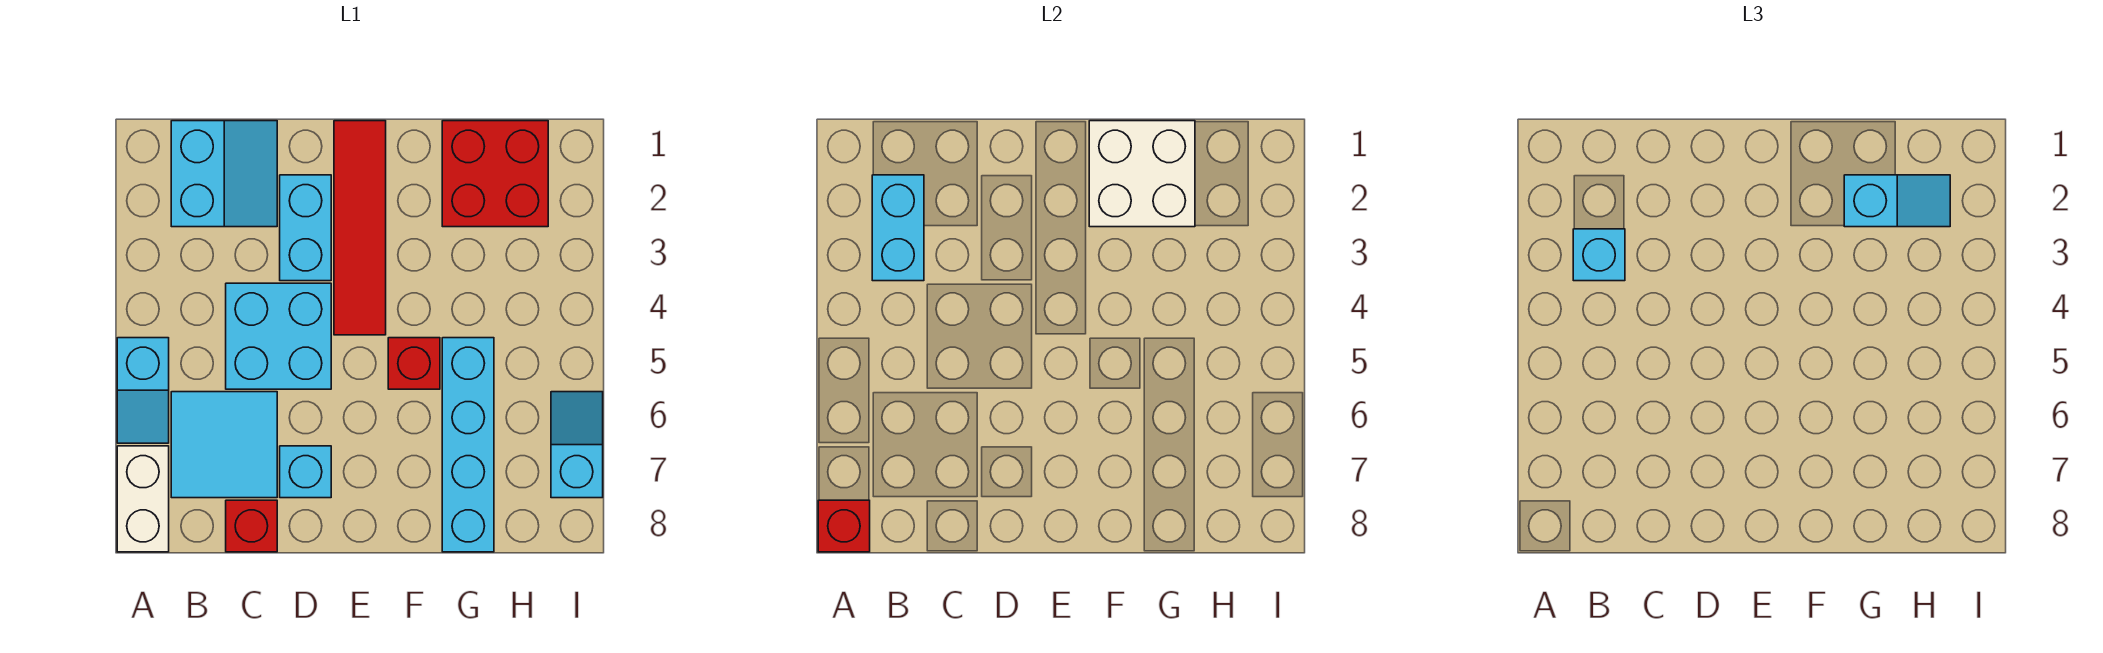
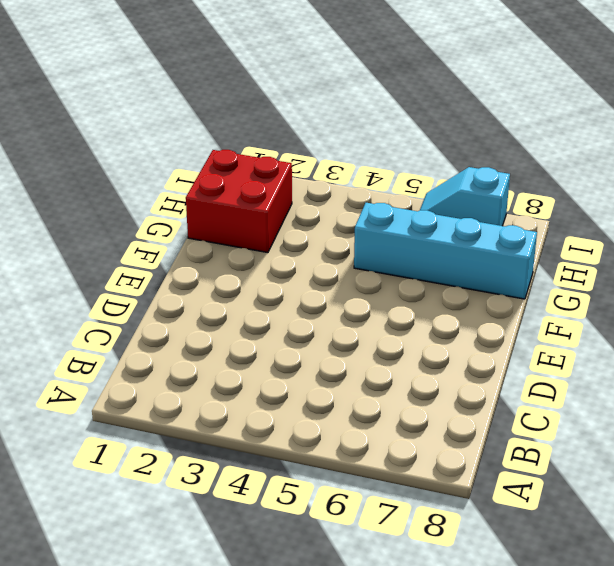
none -> cyan 1x2 slope [117,338,169,443]
none -> white 1x2 brick [117,446,169,552]
none -> cyan 2x2 slope [171,121,277,227]

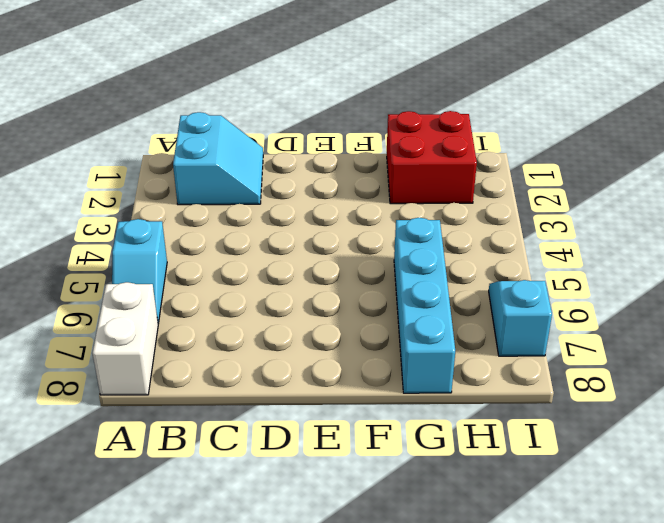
none -> cyan 2x2 tile [171,392,277,498]
none -> cyan 2x2 brick [226,283,331,389]
none -> red 1x1 brick [226,500,277,552]

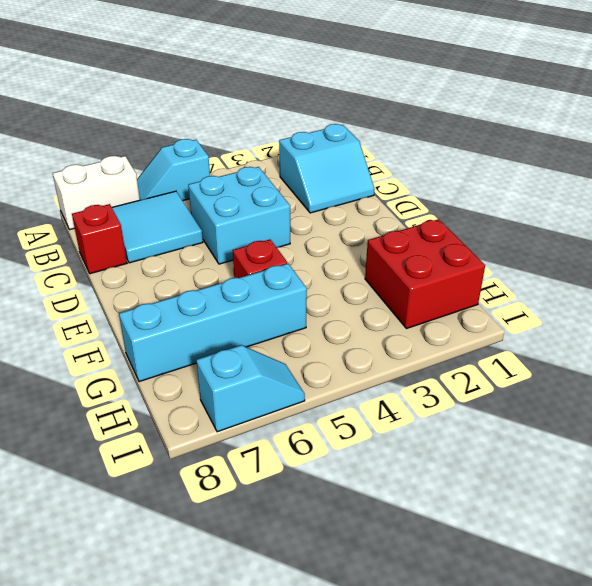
none -> cyan 1x2 brick [280,175,331,281]
none -> cyan 1x1 brick [280,446,331,498]
none -> red 1x4 tile [334,121,386,335]

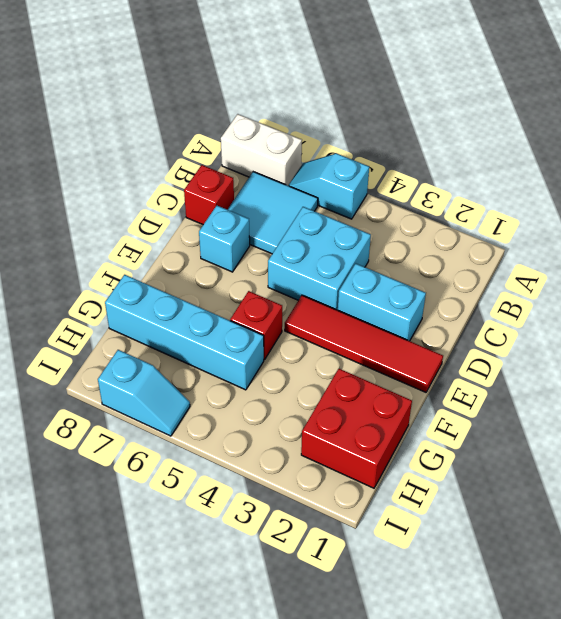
none -> cyan 2x2 slope [171,121,277,227]
none -> red 1x1 brick [818,500,870,552]
none -> cyan 1x2 brick [872,175,924,281]

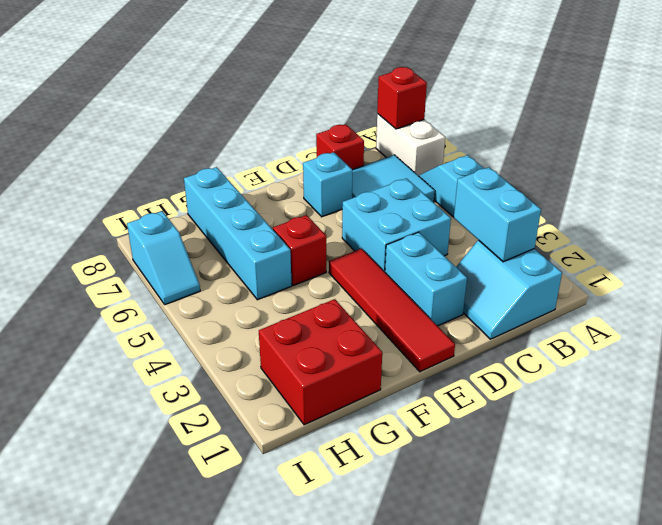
none -> white 2x2 brick [1089,121,1195,227]
none -> cyan 1x1 brick [1573,229,1625,281]
none -> cyan 1x2 slope [1844,175,1950,227]

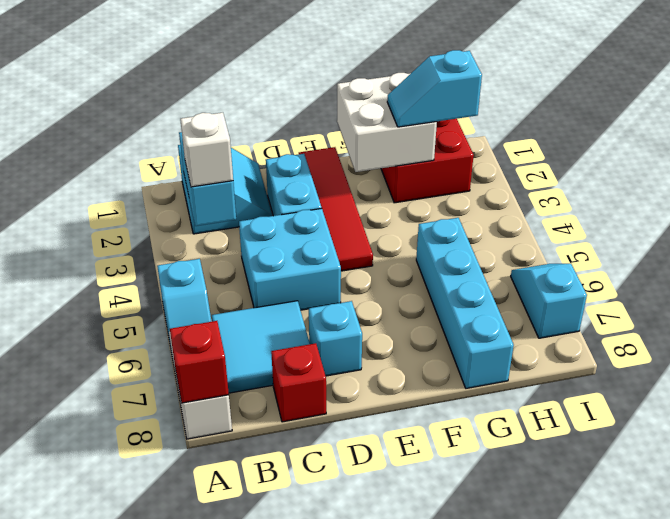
white 1x1 brick [180,113,233,187] -> cyan 1x1 brick [1573,229,1625,281]
cyan 1x2 slope [387,50,482,127] -> cyan 1x2 slope turned to [1844,175,1950,227]
none -> red 1x1 brick [388,338,440,389]

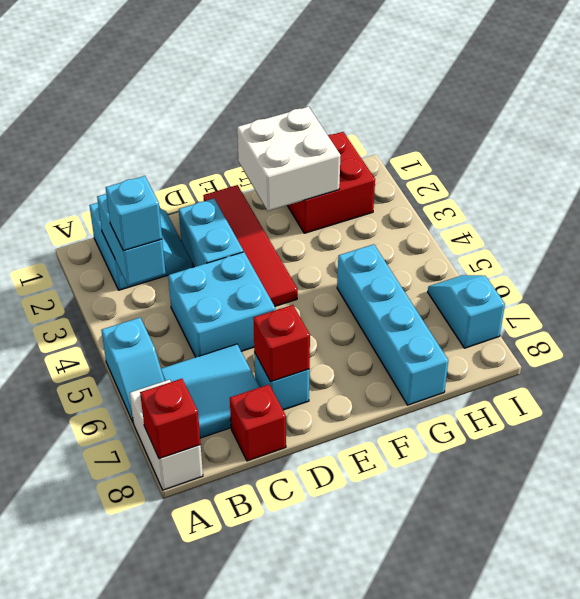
red 1x1 brick [253,305,310,382] -> red 1x1 brick moved to [388,338,440,389]
none -> cyan 1x2 slope [1844,175,1950,227]

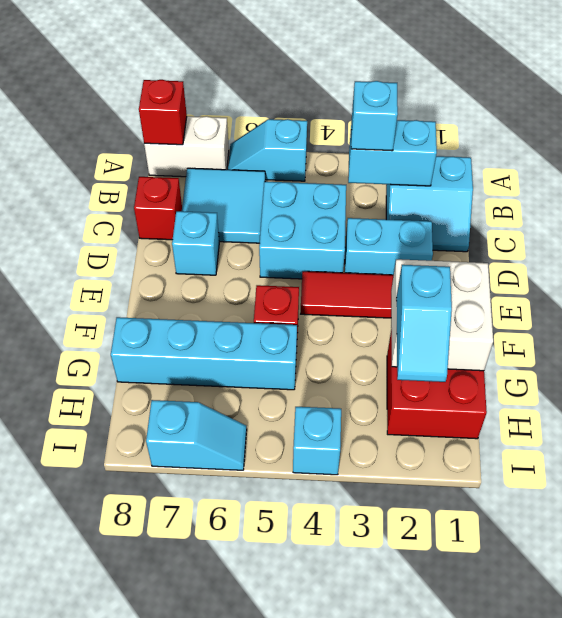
cyan 1x1 brick [293,407,341,475] -> none

